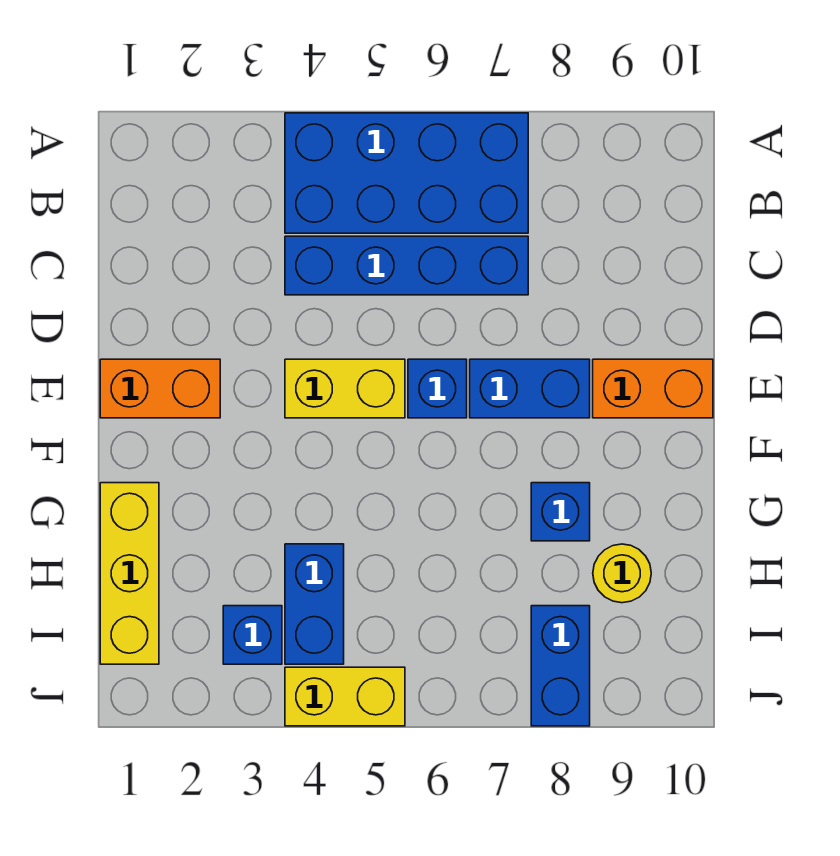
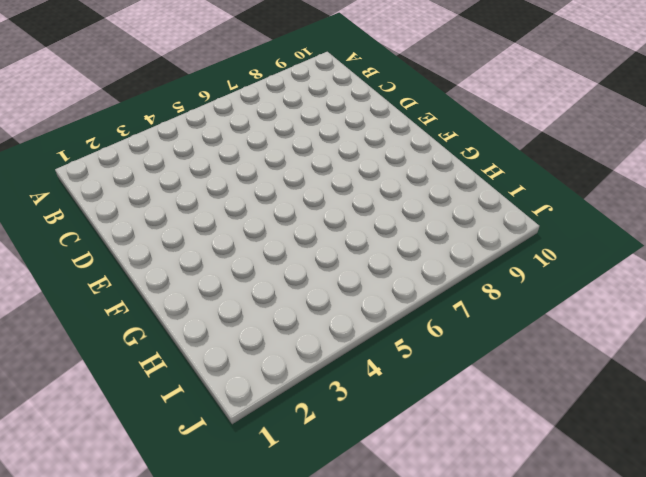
none -> blue 2x4 brick [285,113,528,233]
none -> blue 1x4 brick [285,236,528,295]
none -> orange 1x2 brick [100,359,220,418]

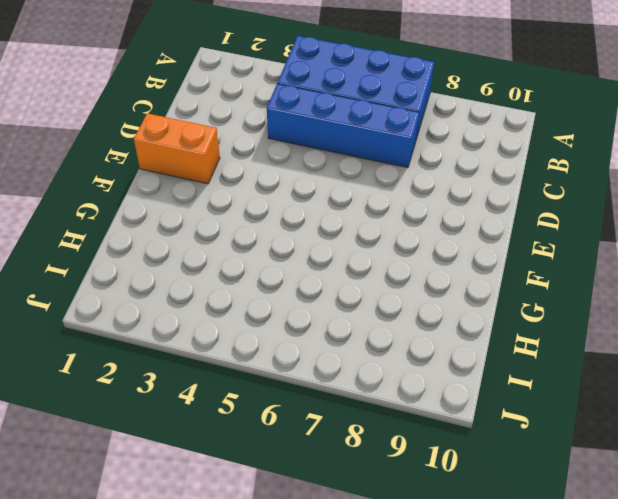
none -> yellow 1x2 brick [285,359,405,418]
none -> blue 1x1 brick [408,359,467,418]
none -> blue 1x2 brick [470,359,590,418]

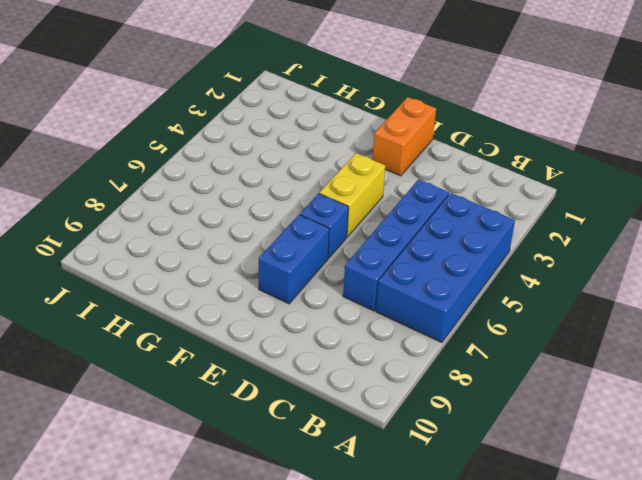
none -> orange 1x2 brick [593,359,713,418]
none -> yellow 1x3 brick [100,483,159,664]
none -> blue 1x1 brick [531,483,590,541]

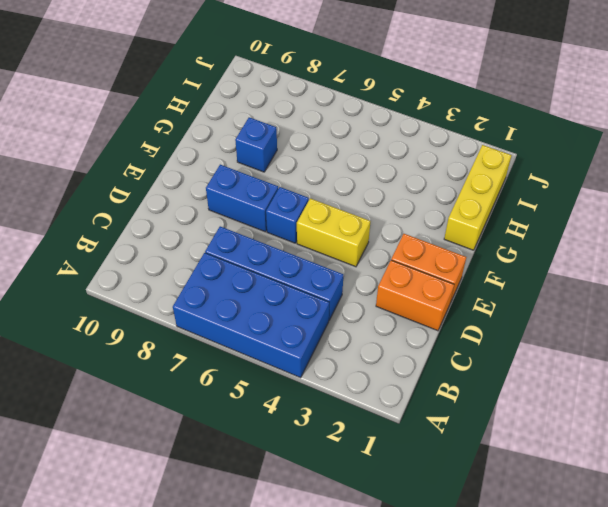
orange 1x2 brick [376,260,454,331] -> orange 1x2 brick moved to [593,359,713,418]
none -> blue 1x2 brick [285,544,344,664]
none -> yellow 1x1 round brick [593,544,651,603]
none -> blue 1x1 brick [223,606,282,664]

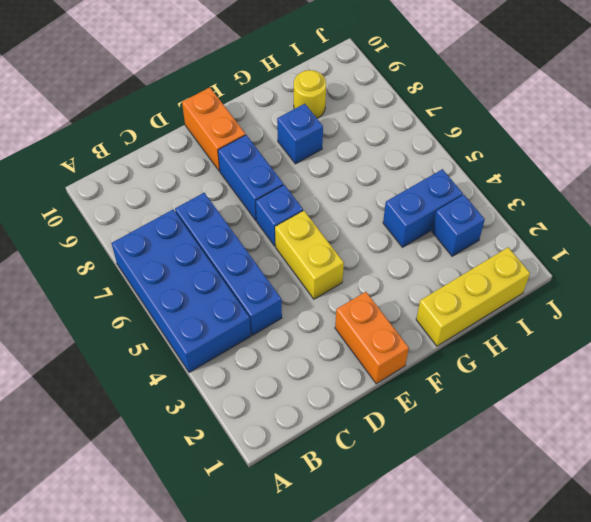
none -> blue 1x2 brick [531,606,590,726]
none -> yellow 1x2 brick [285,667,405,726]

